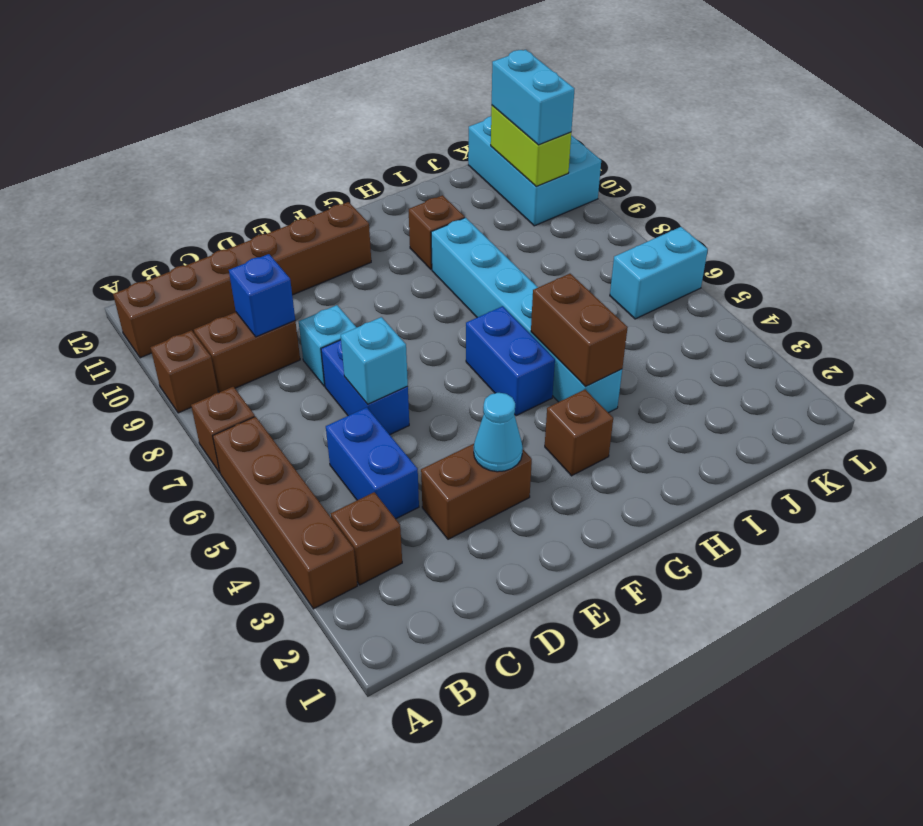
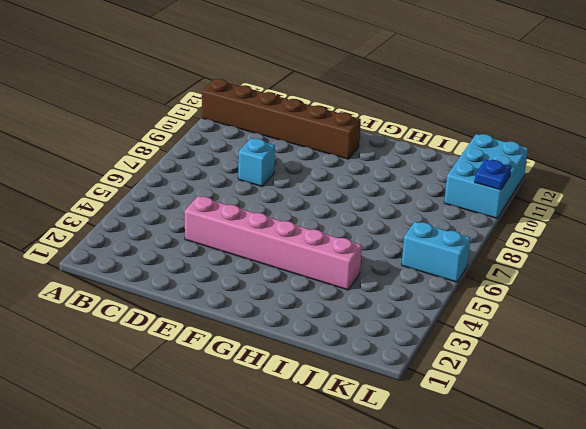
pink 1x6 brick [185,196,362,290] -> cyan 1x6 brick [431,218,622,413]
blue 1x1 plate [475,160,511,190] -> none
none -> brown 1x4 brick [213,417,357,609]
none -> brown 1x1 brick [191,387,255,473]
none -> brown 1x1 brick [151,330,218,413]

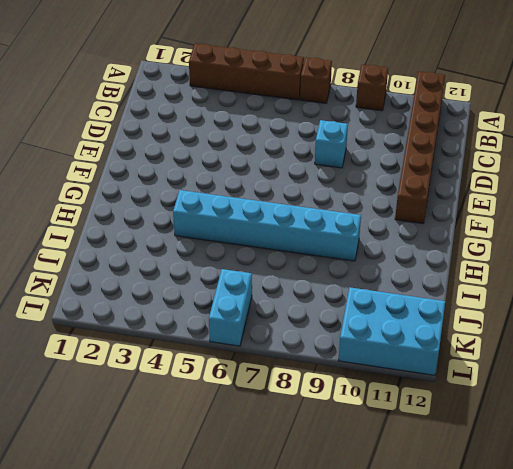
none -> brown 1x1 brick [331,492,402,585]
none -> brown 1x2 brick [194,312,300,392]
none -> blue 1x2 brick [326,407,419,519]

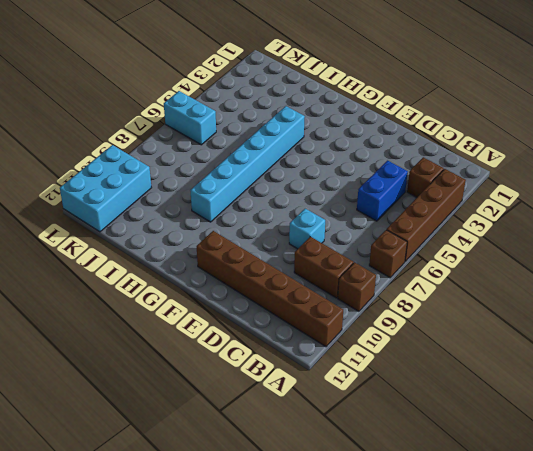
none -> brown 1x2 brick [421,444,532,539]
none -> blue 1x2 brick [321,340,409,435]
none -> brown 1x1 brick [545,390,613,476]

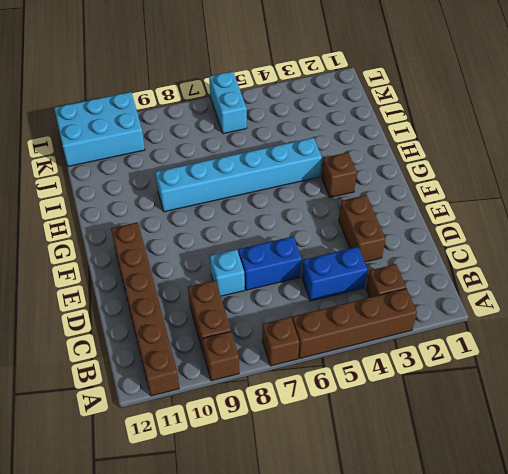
none -> blue 1x2 brick [466,306,555,416]
none -> brown 1x1 brick [409,195,465,269]
none -> blue 1x1 brick [229,254,295,337]

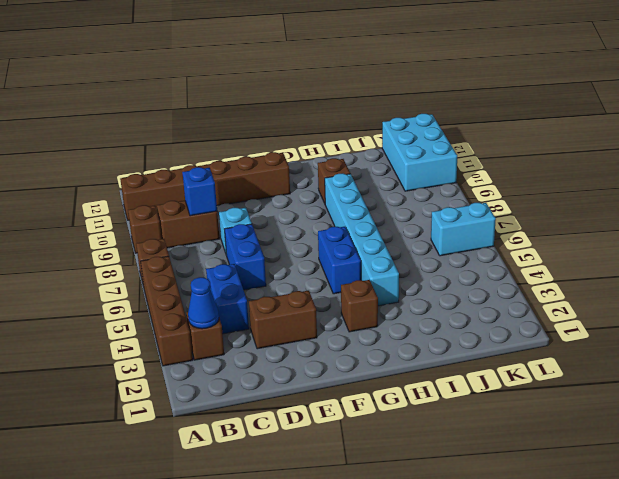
blue 1x1 cone [188,277,219,329] -> none
none -> cyan 1x1 brick [341,317,408,404]
none -> cyan 1x1 cone [474,393,523,472]
none -> brown 1x2 brick [531,274,628,386]

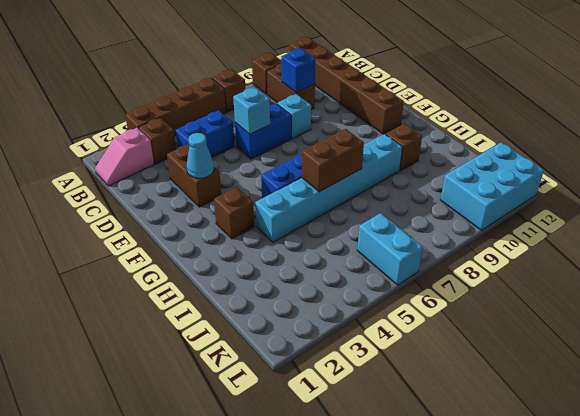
pink 1x2 slope [95,128,154,186] -> none
brown 1x2 brick [302,129,364,192] -> brown 1x2 brick moved to [531,274,628,386]
none -> lime 1x2 brick [491,106,571,187]
none -> cyan 1x2 brick [492,50,574,145]

